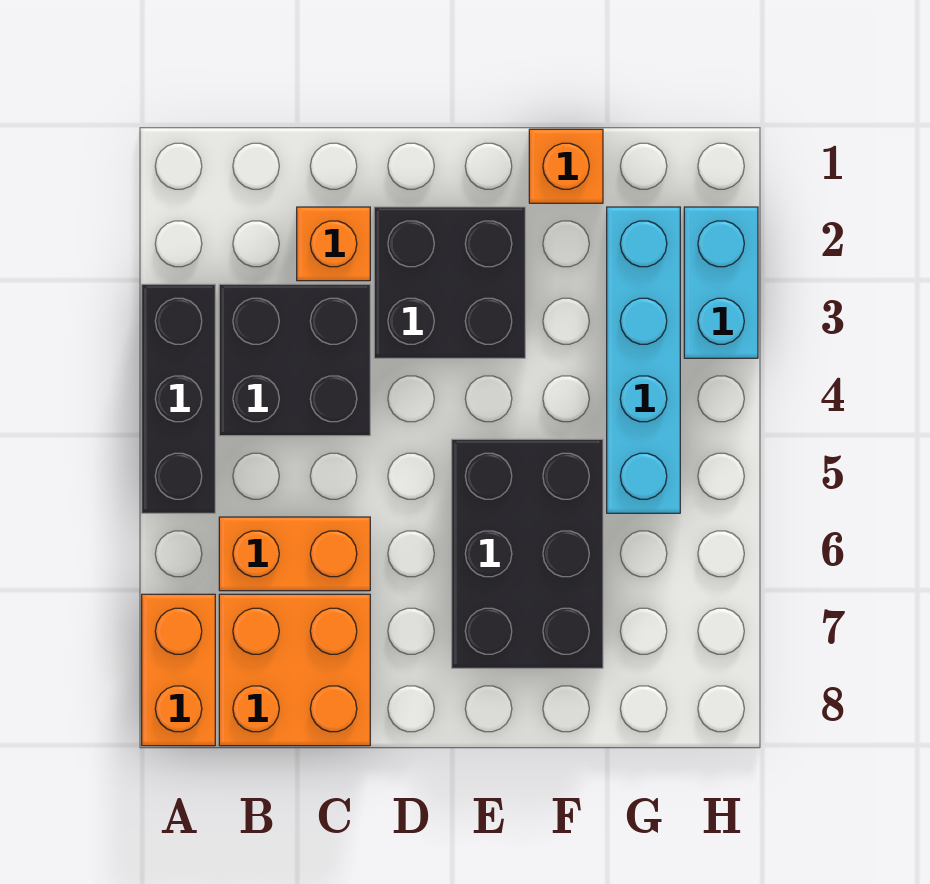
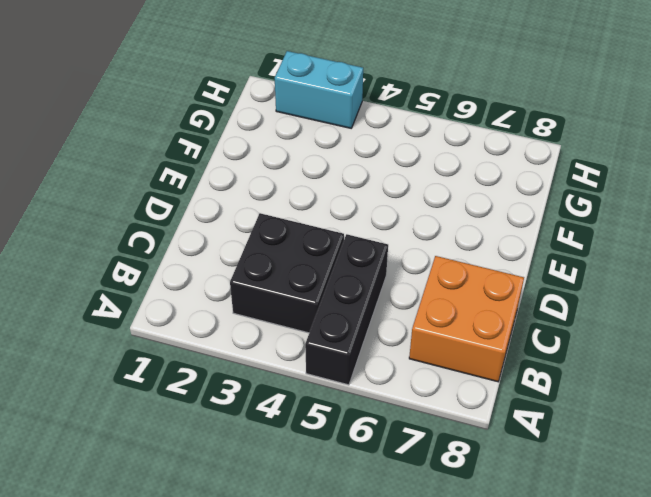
black 1x3 brick [305,234,388,385] -> black 1x3 brick turned to [142,284,215,513]
none -> orange 1x2 brick [142,594,215,746]
none -> orange 1x2 brick [219,517,370,591]

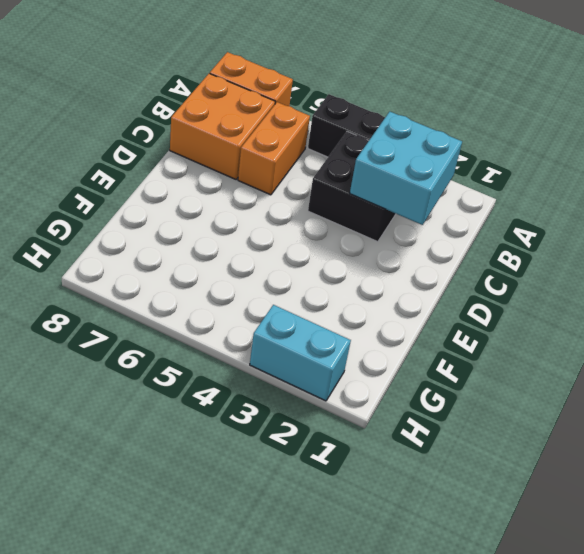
cyan 2x2 brick [350,112,462,225] -> none
none -> orange 1x1 brick [297,207,370,281]
none -> black 2x2 brick [374,207,525,358]

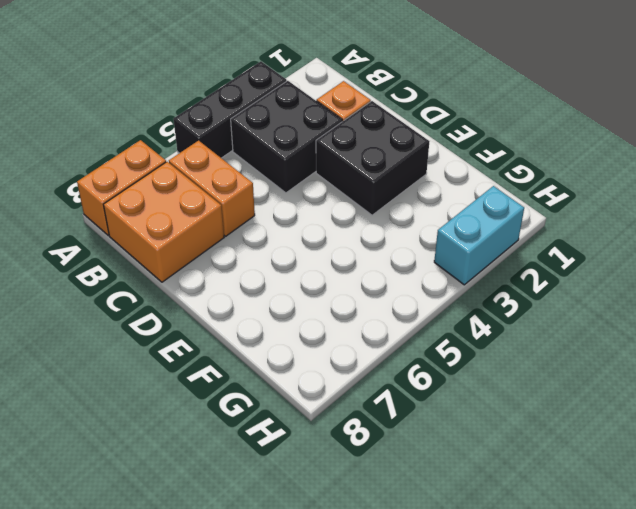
none -> black 2x3 brick [452,439,603,668]
none -> orange 1x1 brick [529,129,603,203]

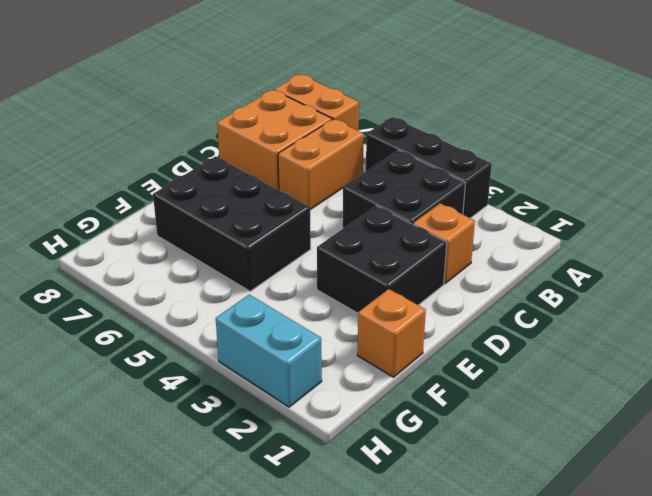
none -> cyan 1x4 brick [607,207,680,513]

